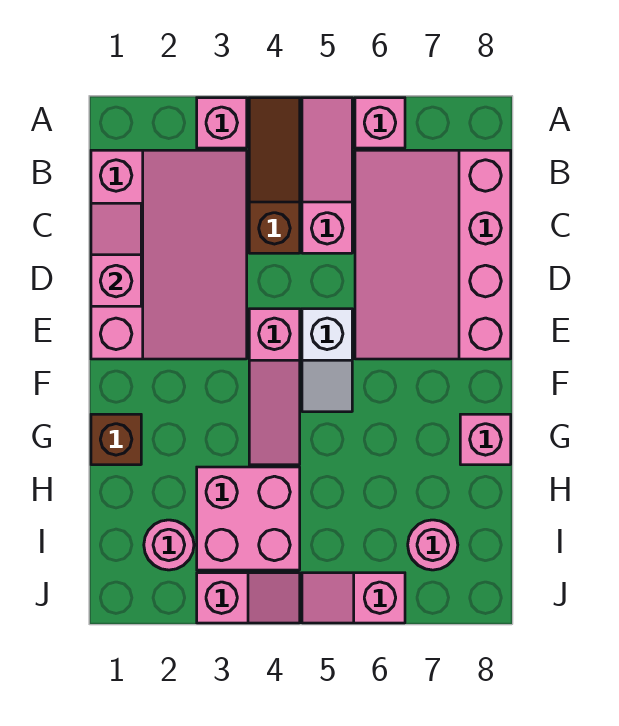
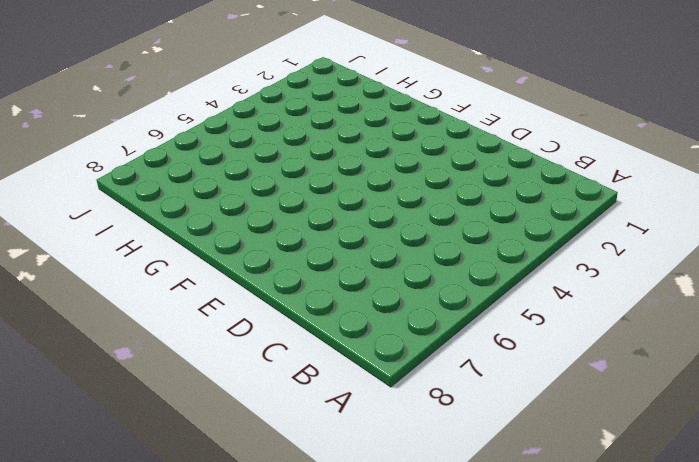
none -> pink 1x1 brick [197,98,247,148]
none -> brown 1x3 slope [249,98,300,253]
none -> pink 1x3 slope [302,98,352,253]

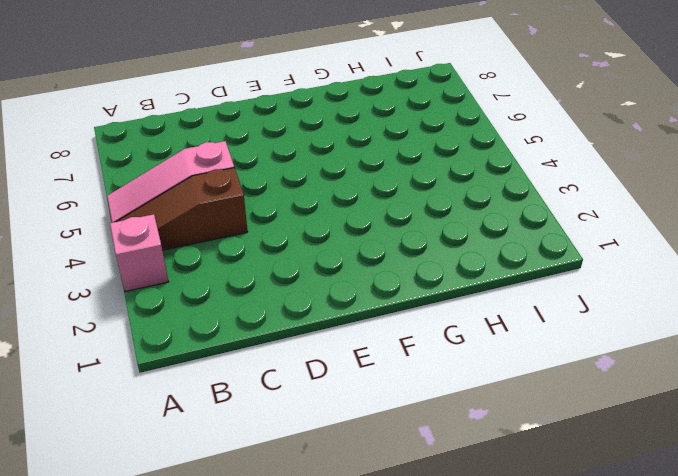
none -> pink 1x1 brick [355,98,405,148]
none -> pink 3x4 slope [91,150,247,359]
none -> pink 3x4 slope [355,150,511,359]

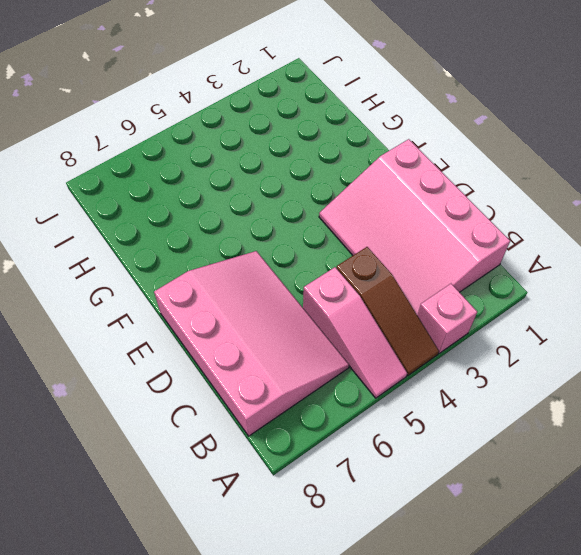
none -> pink 1x1 brick [355,98,405,148]
none -> pink 1x3 slope [249,309,300,465]
none -> white 1x2 slope [302,309,352,412]

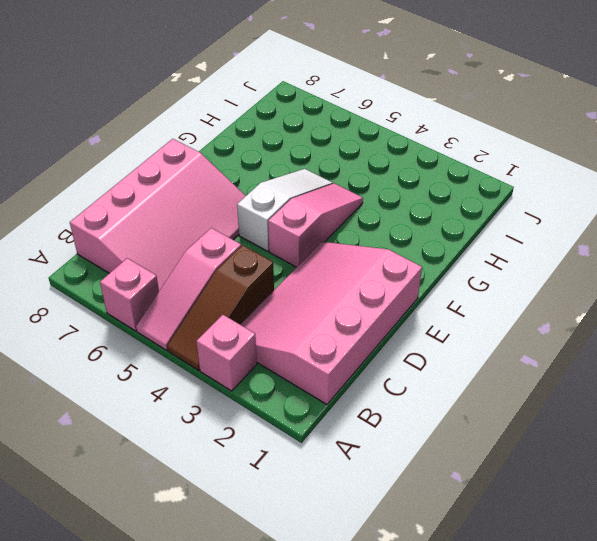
white 1x3 slope [237,169,333,251] -> white 1x2 slope [302,309,352,412]
none -> brown 1x1 brick [91,414,141,465]
none -> pink 1x1 brick [460,414,511,465]
none -> pink 2x2 brick [197,467,300,570]

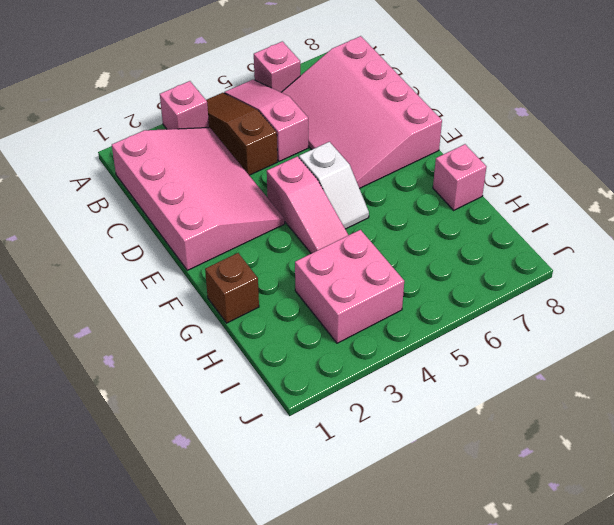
none -> pink 1x1 round brick [144,520,194,570]
none -> pink 1x1 round brick [408,520,458,570]
none -> pink 1x2 slope [197,573,300,623]

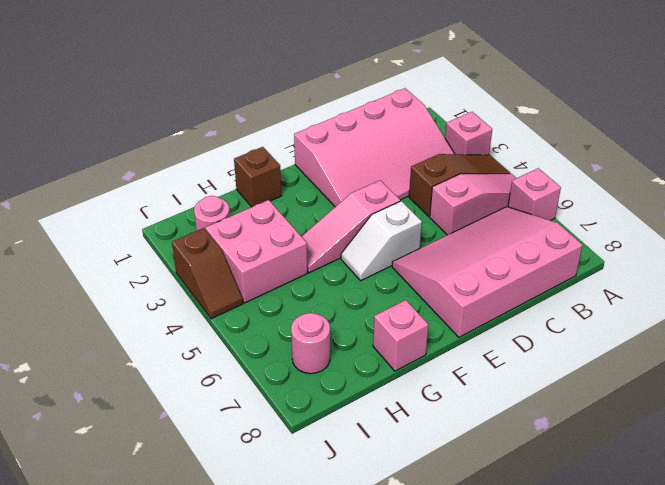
brown 1x2 slope [172,228,243,319] -> pink 1x2 slope [197,573,300,623]
none -> pink 1x2 slope [302,573,405,623]
none -> pink 1x2 slope [91,203,141,306]

